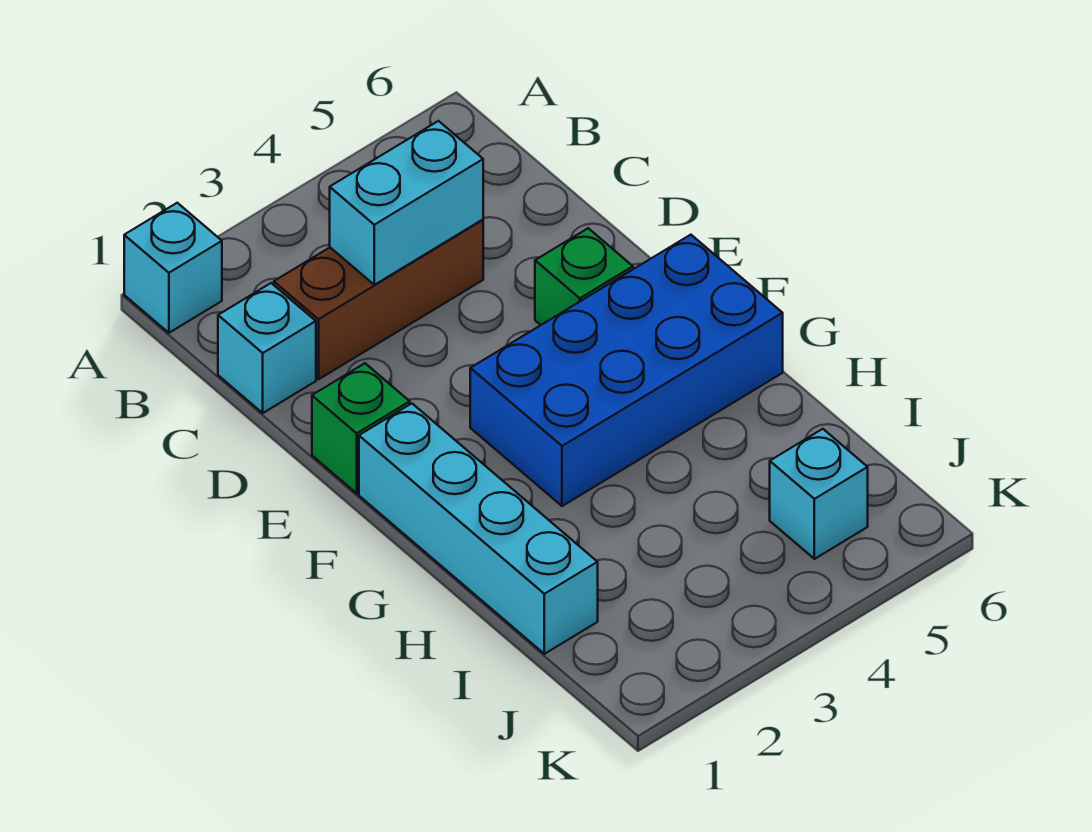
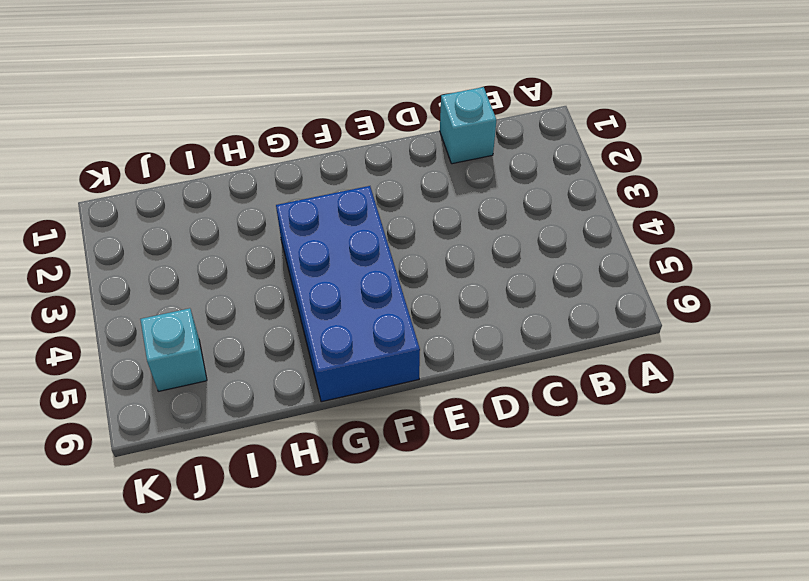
none -> cyan 1x1 brick [124,203,222,333]
none -> brown 1x3 brick [274,220,483,379]

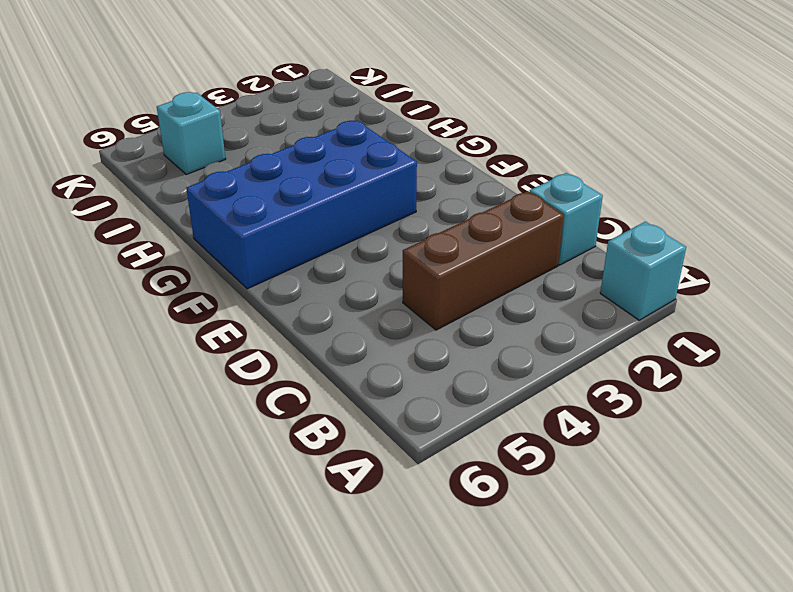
none -> green 1x1 brick [312,363,410,493]
none -> green 1x1 brick [535,228,633,325]

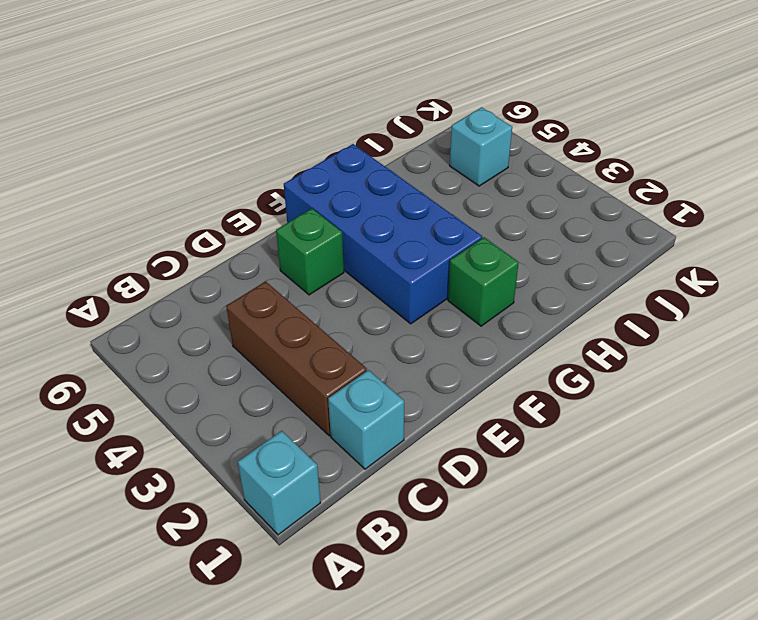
green 1x1 brick [448,237,519,326] -> green 1x1 brick moved to [312,363,410,493]
none -> cyan 1x4 brick [359,404,598,654]
none -> cyan 1x2 brick [330,121,483,285]

